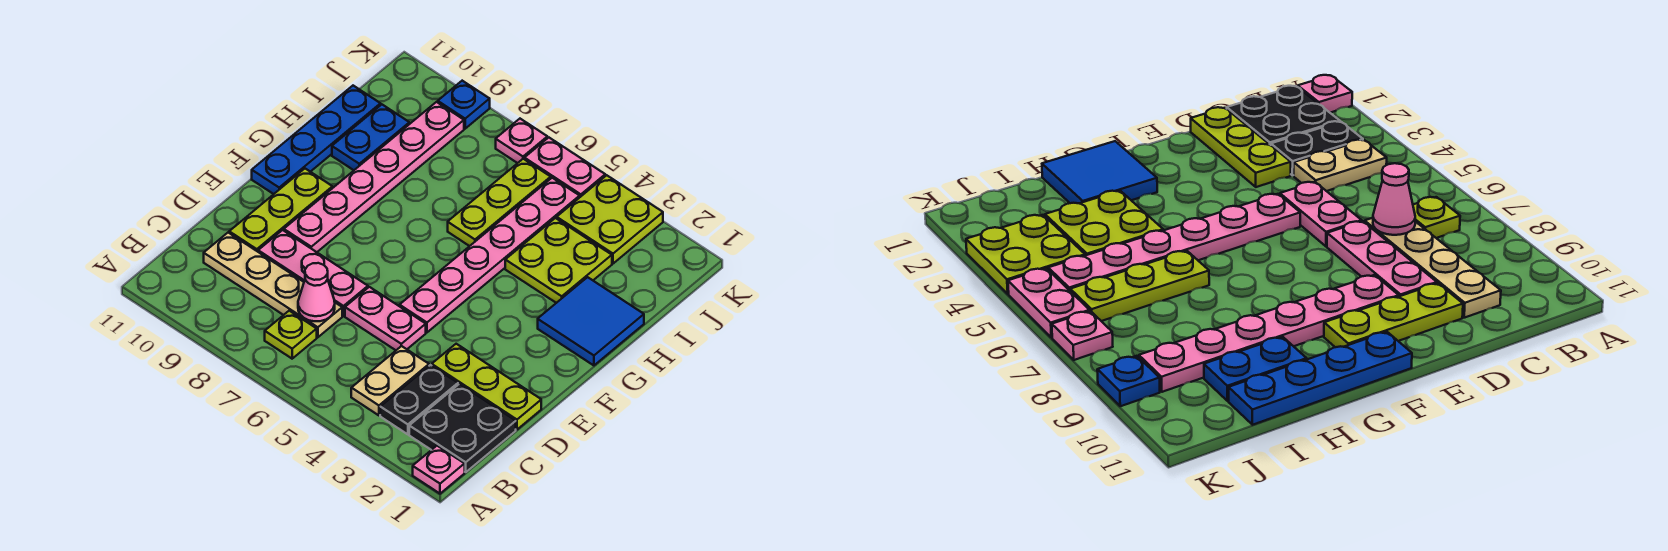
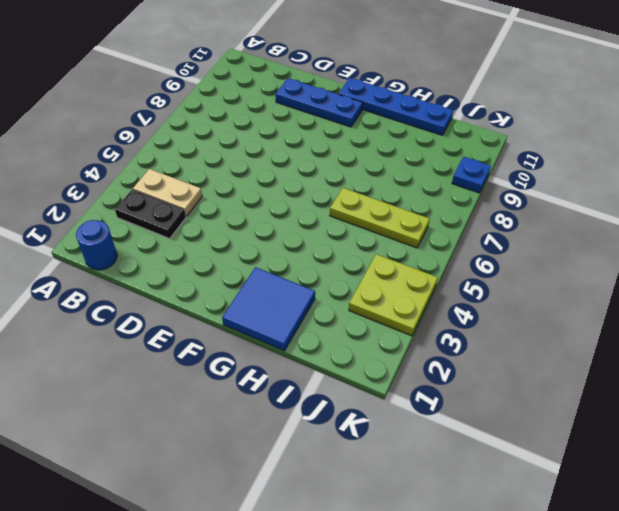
blue 1x1 round brick [76,220,117,270] -> black 2x2 plate [409,384,516,472]
blue 1x3 plate [276,78,363,127] -> lime 1x3 plate [229,169,333,252]
none -> pink 1x1 plate [413,446,465,494]
none -> lime 1x1 plate [265,311,317,359]
none -> tan 1x4 plate [204,233,342,337]

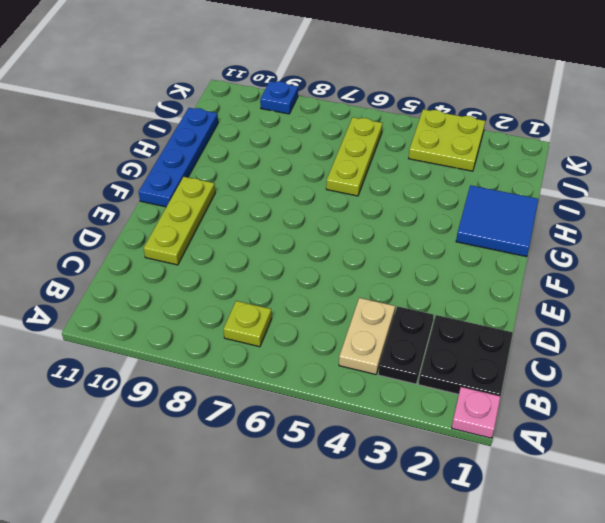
none -> tan 1x4 plate [204,233,342,337]
none -> lime 1x3 plate [432,344,541,429]
none -> pink 1x2 plate [345,287,426,350]

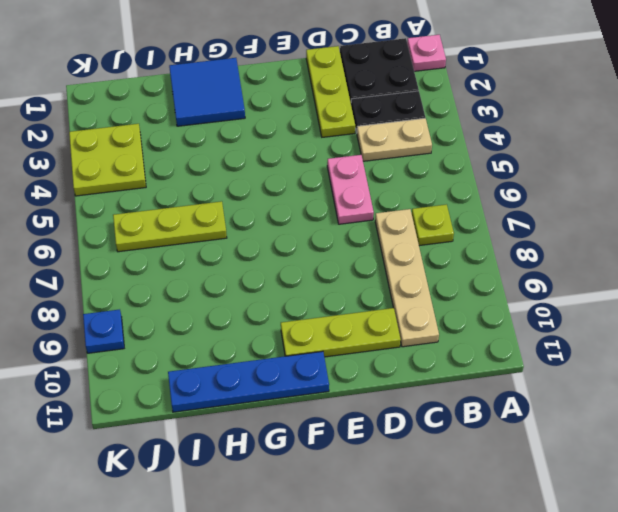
none -> pink 1x3 plate [258,230,368,316]
none -> pink 1x6 plate [400,178,580,332]
none -> pink 1x6 plate [284,102,464,252]

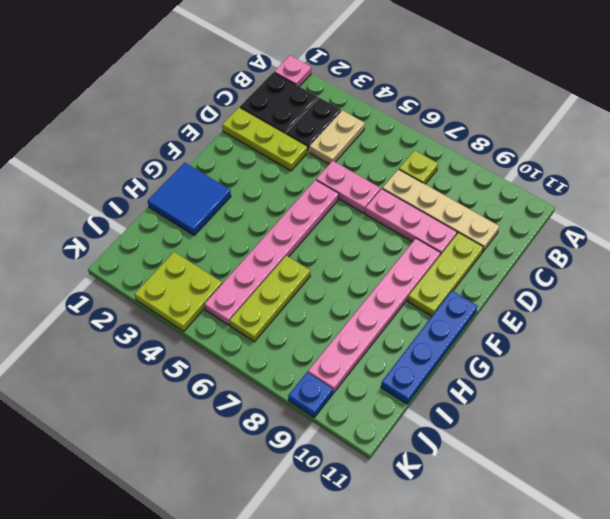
none -> lime 2x2 plate [505,218,612,303]
none -> blue 1x2 plate [332,105,409,170]
none -> pink 1x2 plate [524,138,605,197]

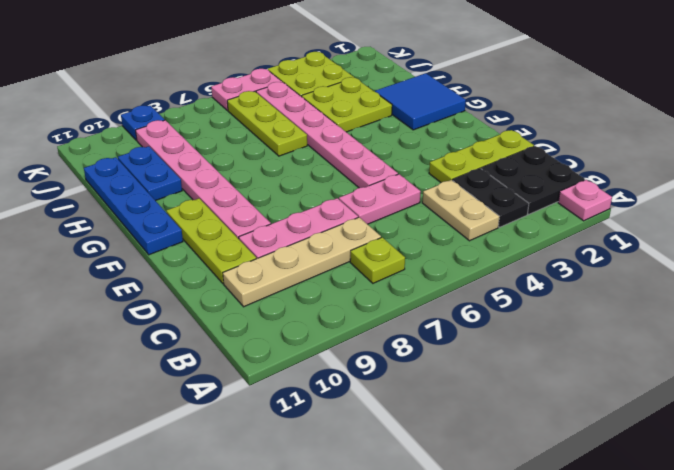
none -> pink 1x1 plate [496,119,547,163]
none -> pink 1x1 cone [298,263,335,321]

